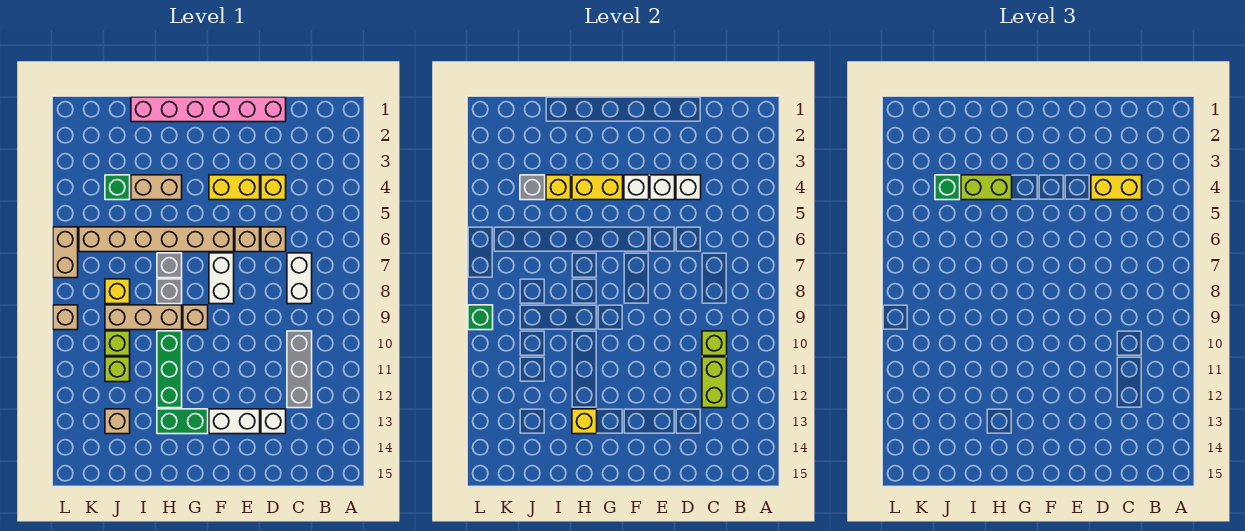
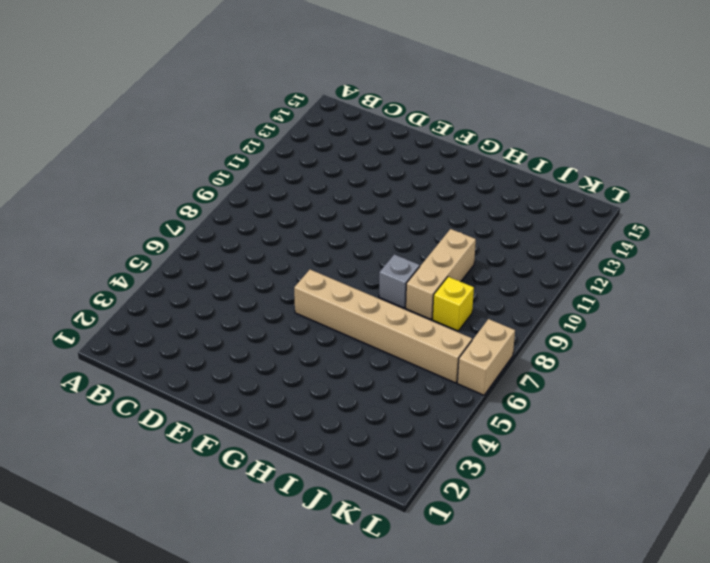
tan 1x3 brick [406,229,476,319] -> tan 1x3 brick turned to [105,305,182,330]
none -> white 1x2 brick [287,253,312,304]
none -> grey 1x3 brick [287,331,312,408]
none -> pink 1x6 brick [131,97,286,122]
none -> yellow 1x1 brick [261,175,286,200]

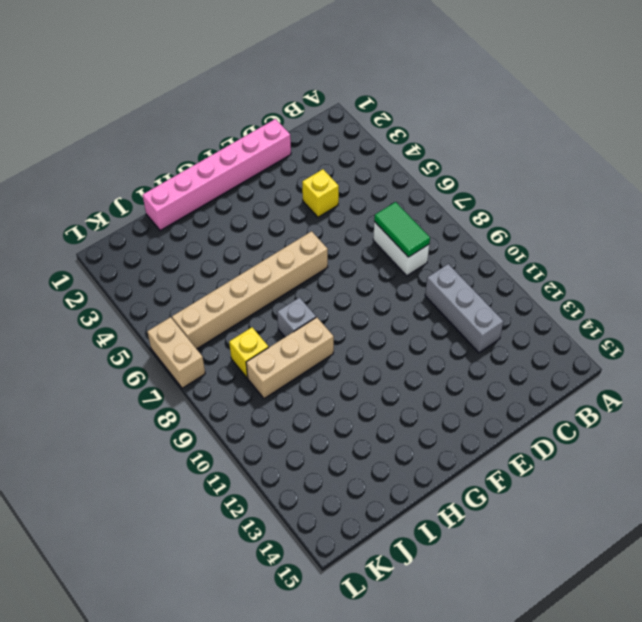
green 1x2 tile [374,202,430,257] -> none
none -> tan 1x1 brick [261,227,286,252]
none -> white 1x1 brick [261,409,286,434]
none -> yellow 1x2 brick [209,175,260,200]
none -> tan 1x1 brick [235,227,260,252]

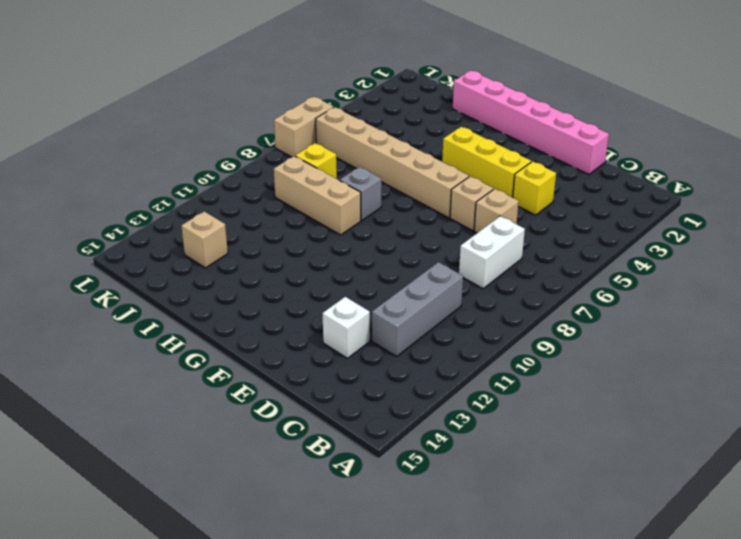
yellow 1x3 brick [442,127,531,198] -> yellow 1x2 brick [209,175,260,200]
none -> white 1x2 brick [209,409,260,434]
none -> white 1x2 brick [209,253,234,304]
none -> tan 1x1 brick [183,305,208,330]
none -> green 1x2 brick [157,409,208,434]

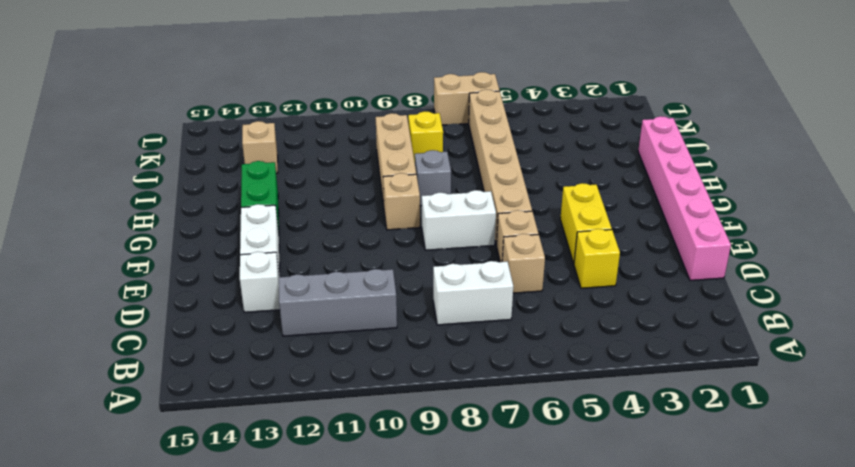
none -> tan 1x2 brick [131,175,182,200]
none -> grey 1x1 brick [157,253,182,278]
none -> green 1x3 brick [157,331,182,408]
none -> green 1x1 brick [105,175,130,200]

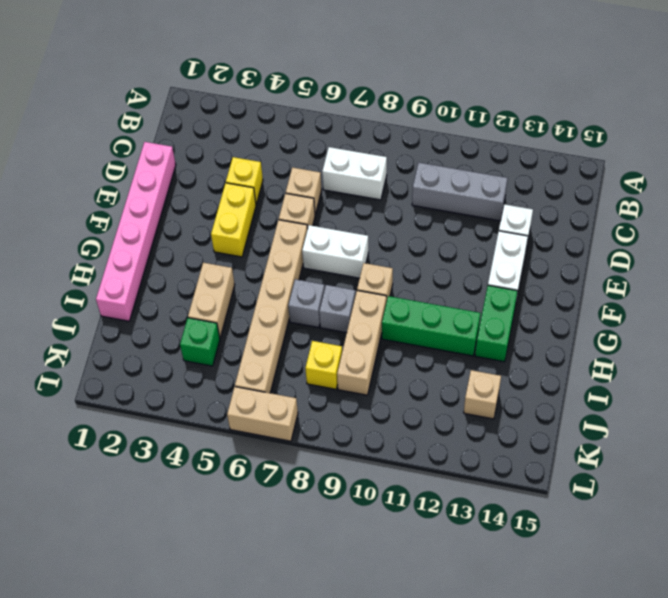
none -> lime 1x1 brick [105,331,130,356]
none -> lime 1x1 brick [105,357,130,382]
none -> tan 1x1 brick [53,305,78,330]
none -> lime 1x1 brick [702,331,727,356]

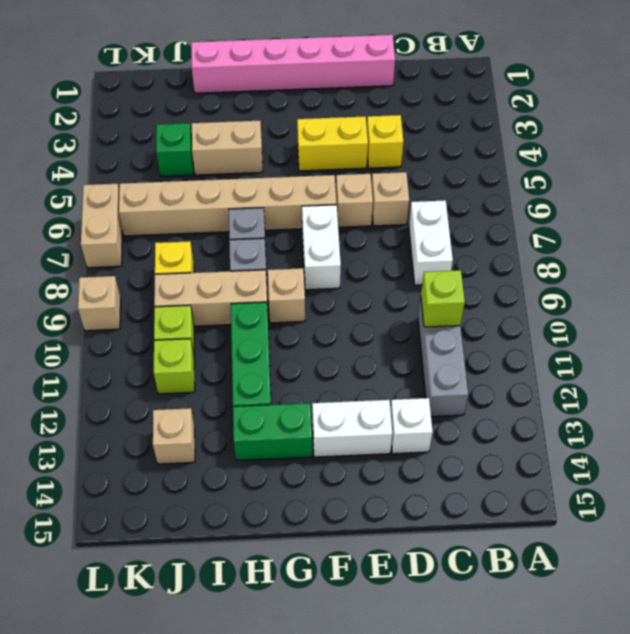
none -> lime 1x2 brick [702,357,727,408]
none -> white 1x1 brick [676,175,701,200]
none -> white 1x1 brick [650,175,675,200]
none -> white 1x1 brick [624,175,649,200]

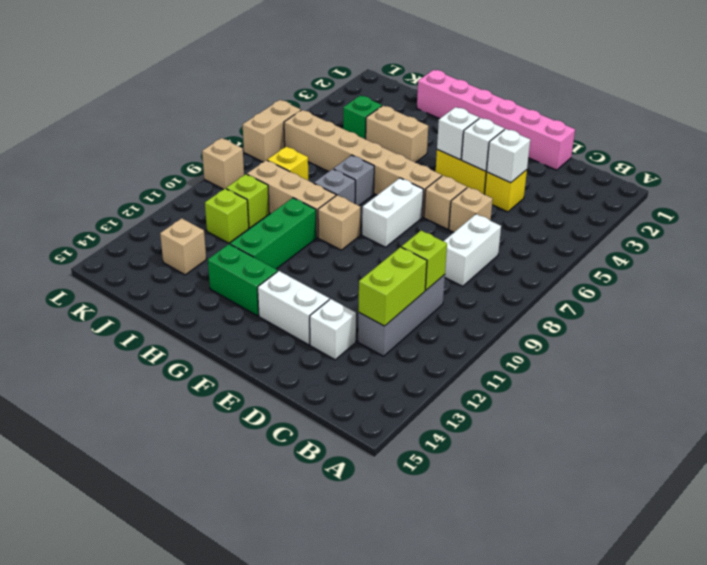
none -> yellow 1x2 brick [572,175,623,200]
none -> yellow 1x1 brick [572,409,597,434]
none -> yellow 1x1 brick [546,175,571,200]
none -> grey 1x1 brick [520,175,545,200]

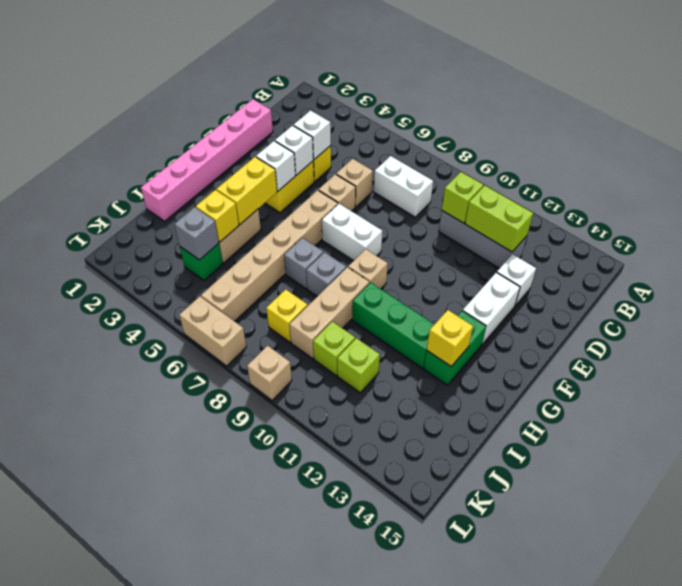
none -> tan 1x1 brick [105,409,130,434]
none -> green 1x1 brick [468,305,493,330]
none -> yellow 1x2 brick [1091,175,1142,200]
none -> lime 1x2 brick [961,175,1012,200]

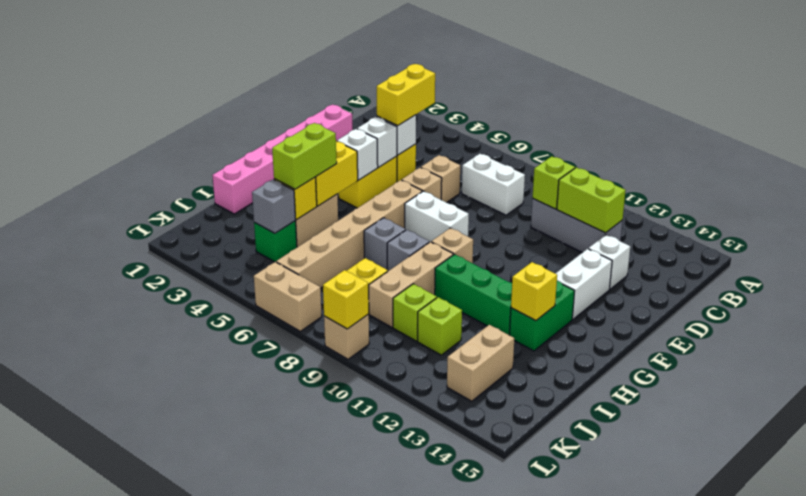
tan 1x2 brick [447,325,514,401] -> tan 1x1 brick [105,409,130,434]
yellow 1x1 brick [323,270,369,329] -> green 1x1 brick [468,305,493,330]
none -> green 1x1 brick [935,175,960,200]

